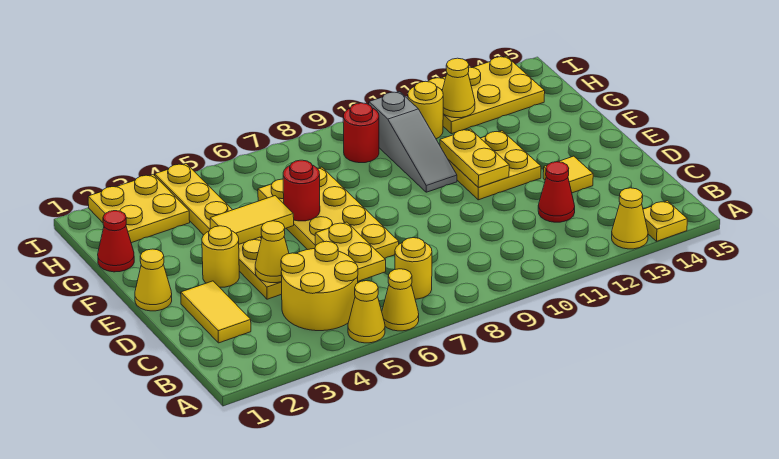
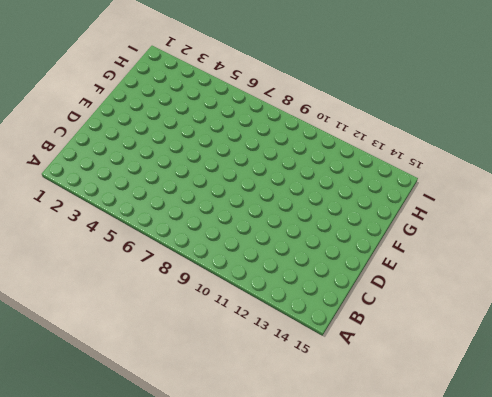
none -> yellow 1x1 cone [348,281,385,343]
none -> yellow 1x1 cone [382,269,419,331]
none -> yellow 1x1 cone [612,188,648,249]

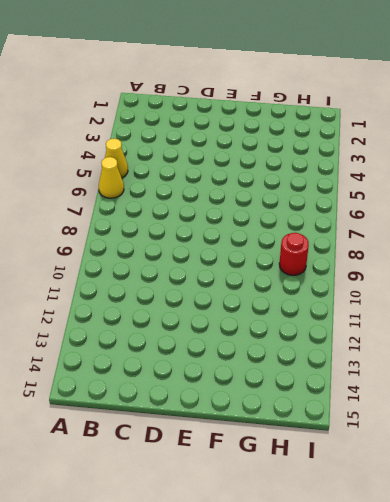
none -> yellow 1x1 cone [612,188,648,249]
none -> yellow 1x1 plate [643,201,687,241]
none -> yellow 2x2 round brick [281,241,358,331]

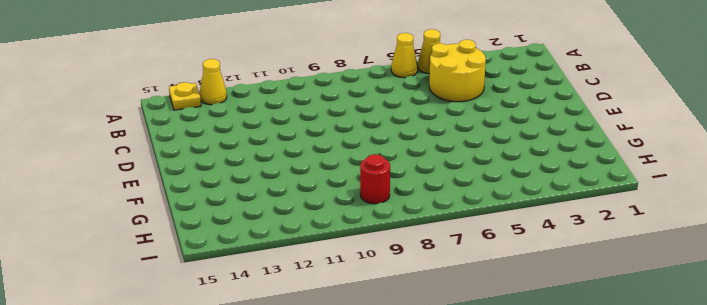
none -> yellow 1x1 round brick [395,238,432,299]
none -> yellow 1x2 tile [181,281,251,343]
none -> red 1x1 cone [538,162,575,222]

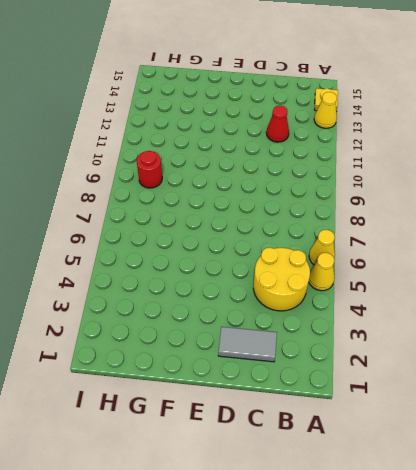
grey 1x2 tile [218,327,277,362] -> yellow 1x2 tile [181,281,251,343]
none -> yellow 1x1 round brick [395,238,432,299]
none -> yellow 1x6 plate [155,164,282,299]
none -> yellow 2x4 plate [258,167,399,258]

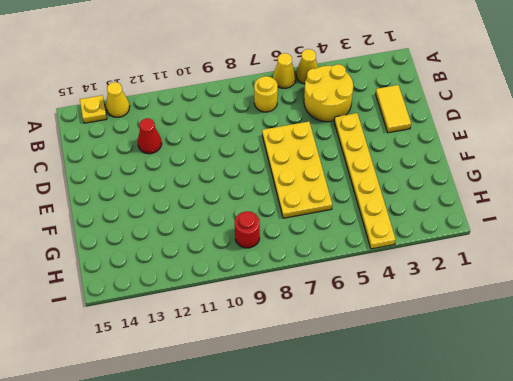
none -> yellow 1x1 tile [543,156,593,193]
none -> yellow 1x1 cone [135,249,172,311]
none -> yellow 1x1 round brick [202,226,239,287]

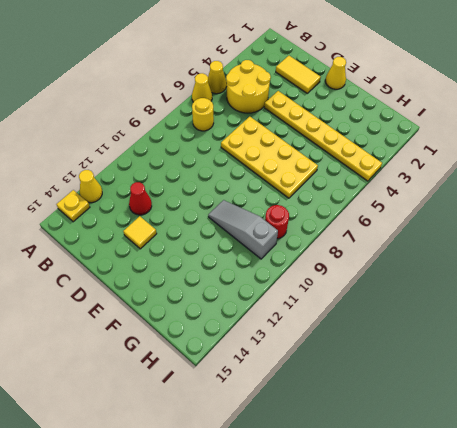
none -> yellow 1x1 round brick [202,226,239,287]
none -> yellow 2x2 plate [448,131,541,200]
none -> red 1x1 cone [98,211,134,272]

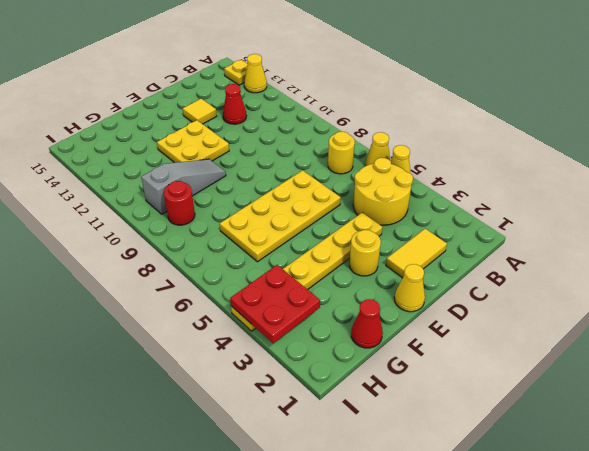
red 2x2 plate [230,265,320,343] -> none
none -> yellow 2x2 plate [88,175,190,243]
none -> yellow 1x1 round brick [408,81,443,139]
none -> yellow 2x3 plate [428,56,545,134]

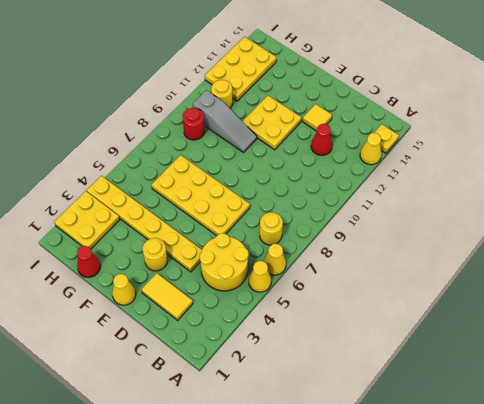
none -> yellow 1x2 plate [315,222,386,281]
none -> yellow 1x1 cone [255,221,289,283]
none -> yellow 1x2 plate [440,129,509,188]

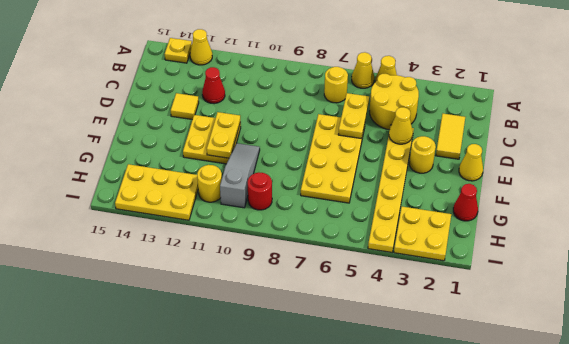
none -> yellow 1x2 tile [210,196,294,244]
none -> red 1x1 round brick [283,160,320,221]
none -> yellow 1x1 cone [442,58,475,118]

